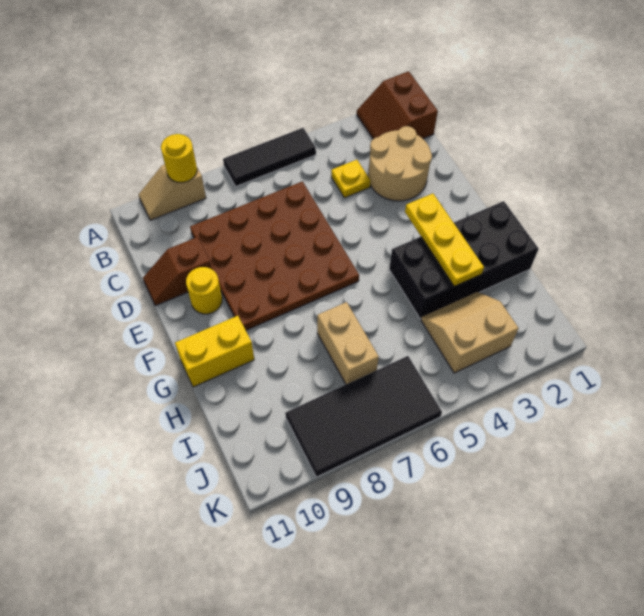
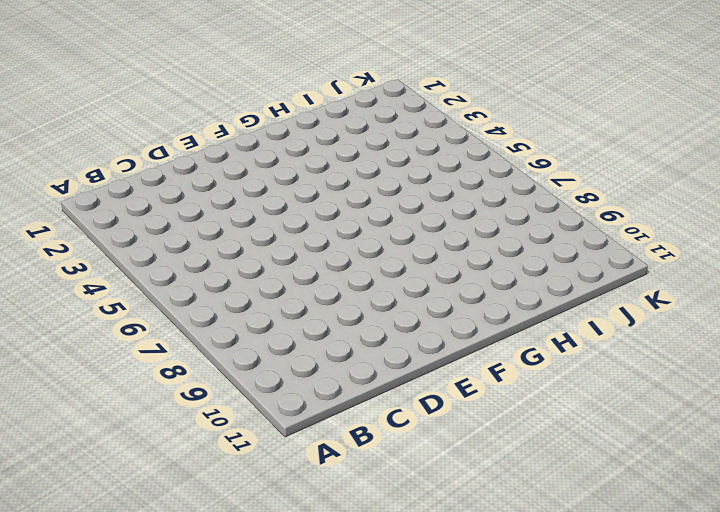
none -> brown 2x2 slope [357,71,438,139]
none -> black 1x3 tile [223,128,316,186]
none -> tan 1x2 slope [139,164,206,220]

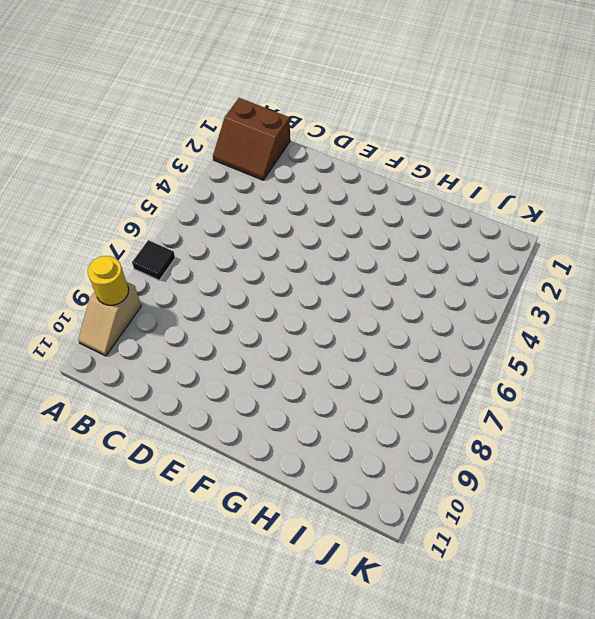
black 1x1 tile [132,240,175,280] -> black 1x3 tile [223,128,316,186]
none -> tan 2x2 round brick [368,126,432,201]
none -> yellow 1x1 plate [331,160,371,198]
none -> brown 4x4 plate [190,181,359,330]

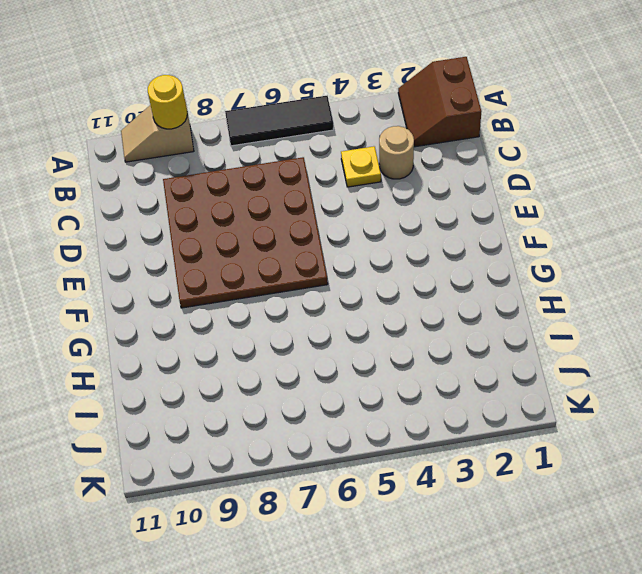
tan 1x1 round brick [379,126,414,179] -> tan 2x2 round brick [368,126,432,201]
none -> brown 1x2 slope [143,237,212,306]
none -> yellow 1x1 round brick [186,267,222,314]
none -> black 2x4 brick [389,201,539,319]

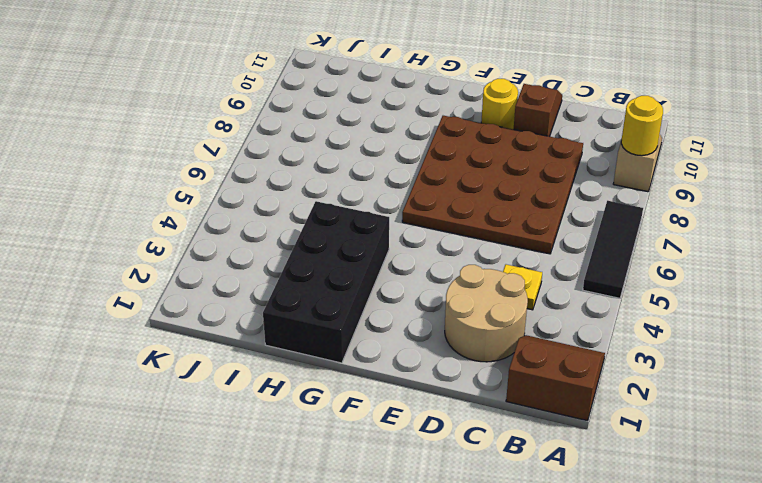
none -> yellow 1x2 brick [175,316,254,387]
none -> tan 1x2 brick [317,302,379,384]
none -> tan 2x2 slope [421,292,519,373]

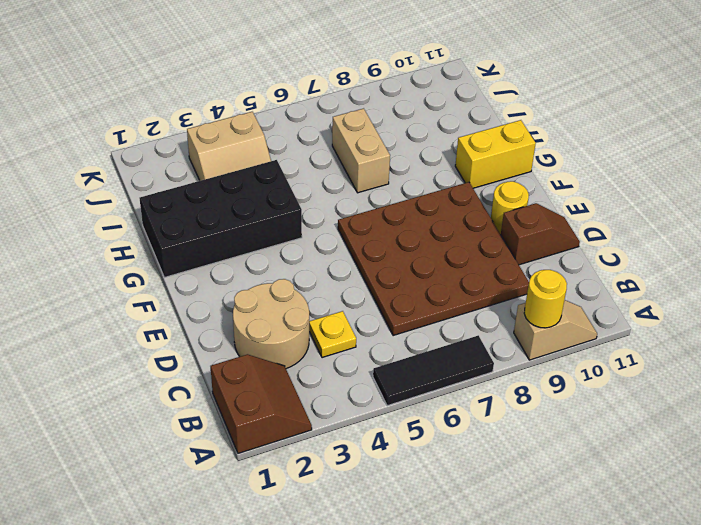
none -> black 2x4 tile [285,356,442,477]
none -> yellow 1x3 plate [405,194,484,286]

